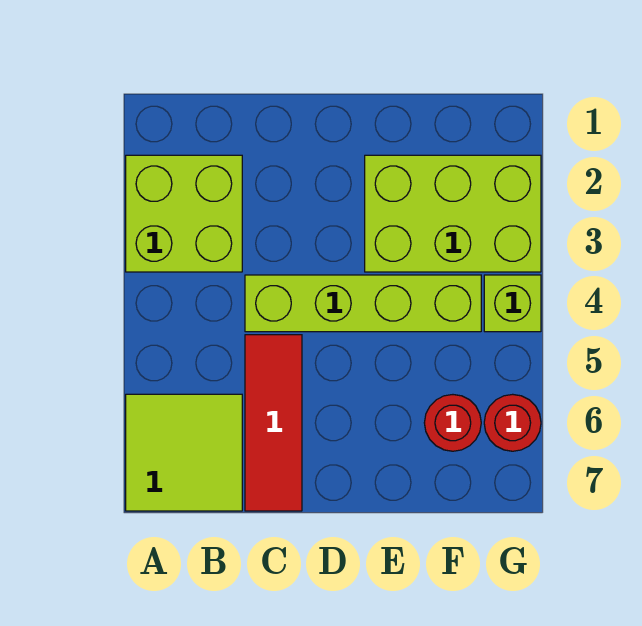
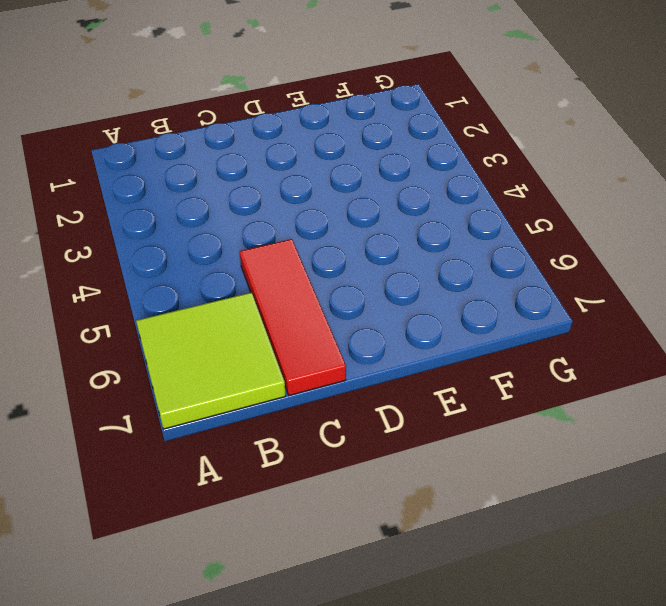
none -> lime 2x2 brick [126,155,242,272]
none -> lime 1x4 brick [245,275,481,332]

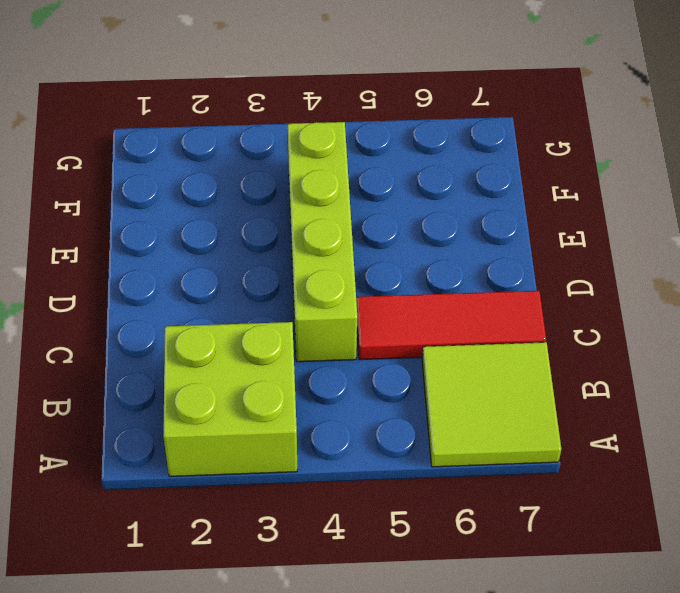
none -> lime 2x3 brick [365,155,541,272]
none -> red 1x1 round brick [424,395,481,451]

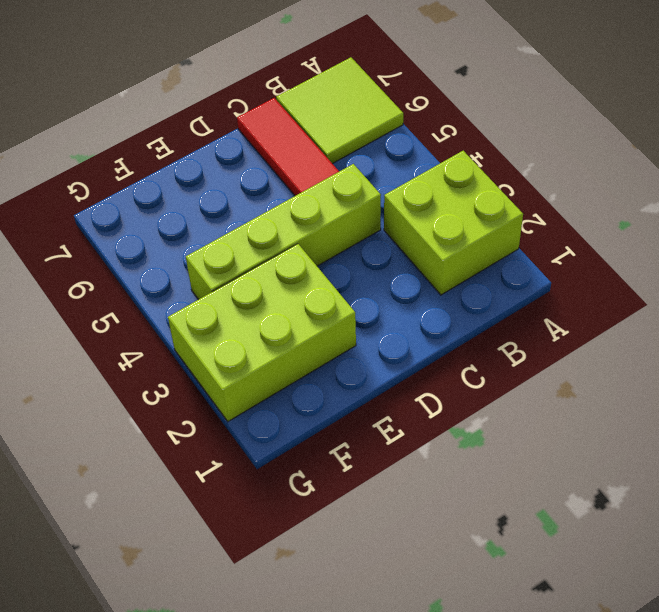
none -> red 1x1 round brick [424,395,481,451]
none -> lime 1x1 brick [484,275,541,332]

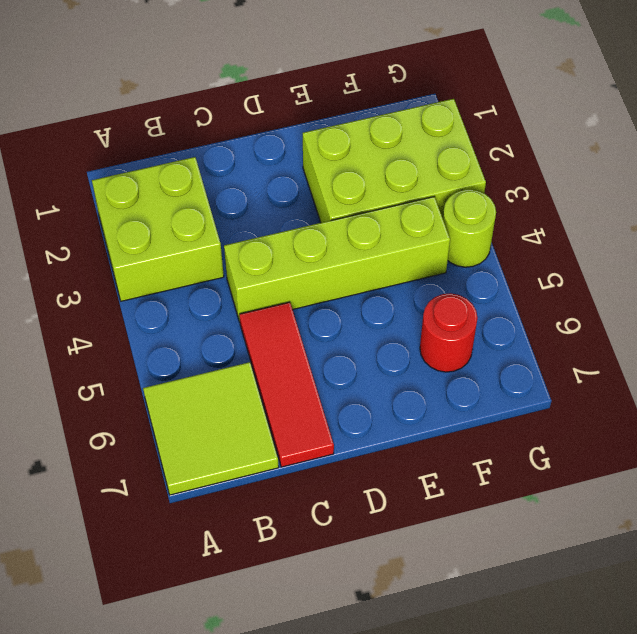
lime 1x1 round brick [443,189,496,267] -> lime 1x1 brick [484,275,541,332]
none -> red 1x1 round brick [484,394,541,451]

